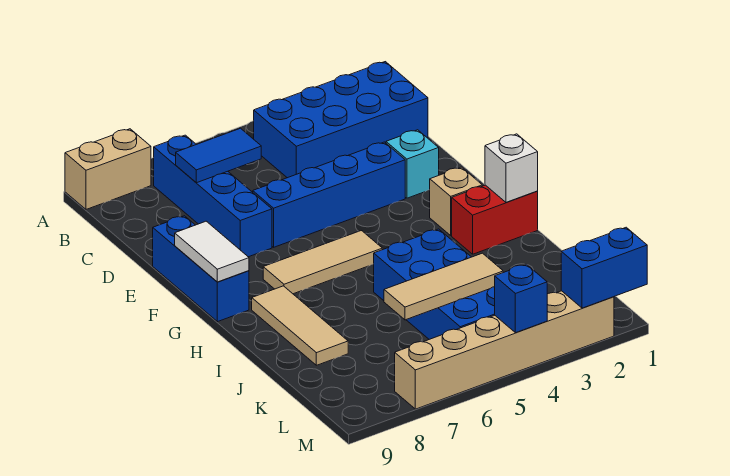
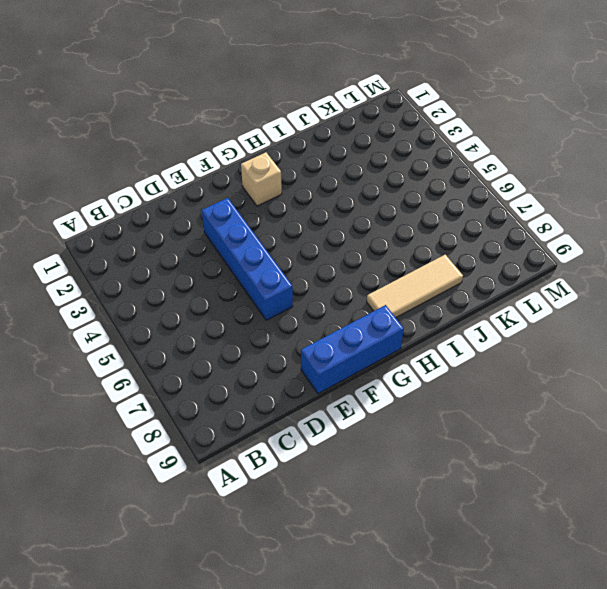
none -> tan 1x2 brick [65,129,151,209]
none -> blue 2x4 brick [254,62,428,178]
none -> blue 1x4 brick [154,135,272,257]

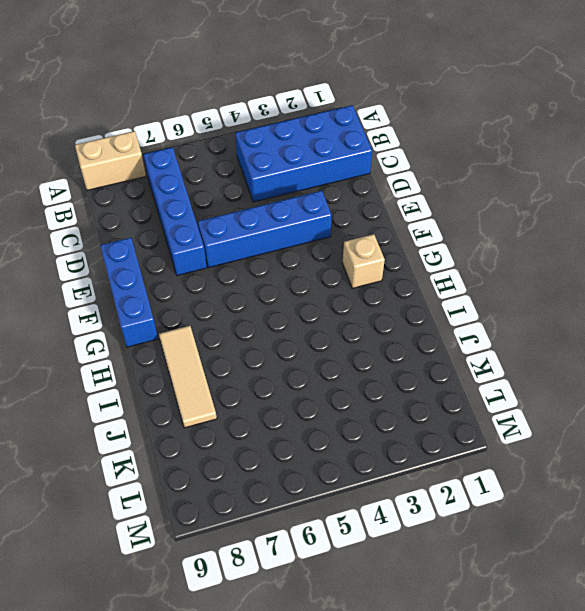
none -> cyan 1x1 brick [386,130,439,198]
none -> tan 1x3 tile [263,231,382,294]
none -> red 1x2 brick [452,185,538,254]

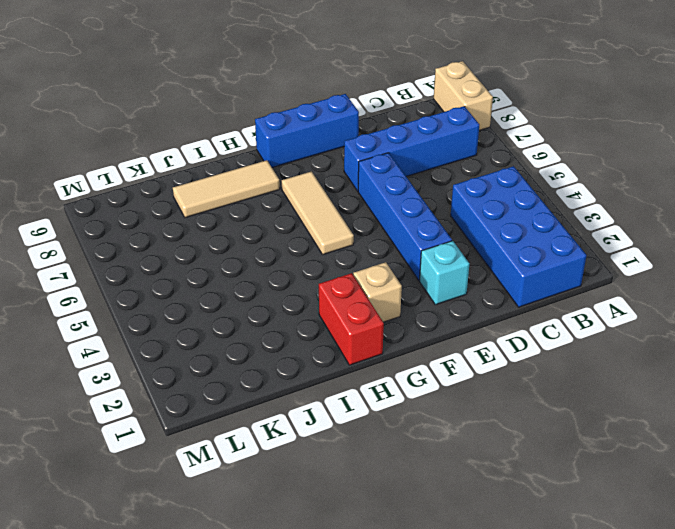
none -> blue 2x4 brick [374,229,495,339]
none -> tan 1x6 brick [395,291,614,409]
none -> blue 1x2 tile [176,128,261,183]

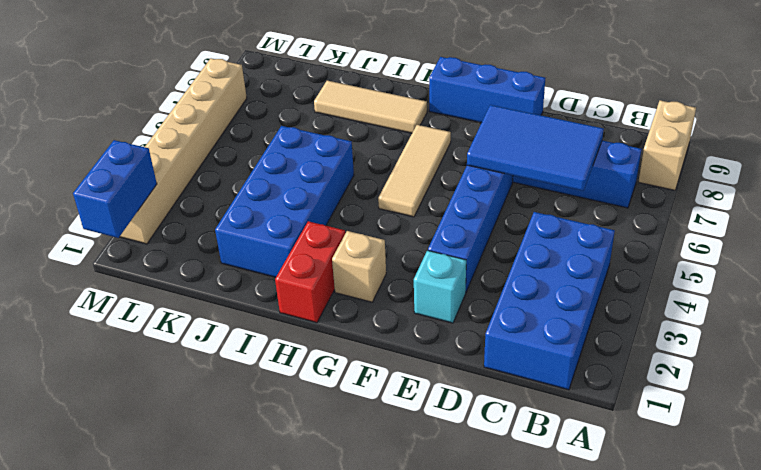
blue 2x3 tile [467,105,604,191] -> blue 1x2 tile [176,128,261,183]
blue 2x4 brick [215,126,354,277] -> blue 2x4 brick turned to [374,229,495,339]
none -> white 1x2 tile [175,221,249,282]
none -> white 1x1 brick [485,134,538,202]
none -> tan 1x3 tile [384,253,503,320]

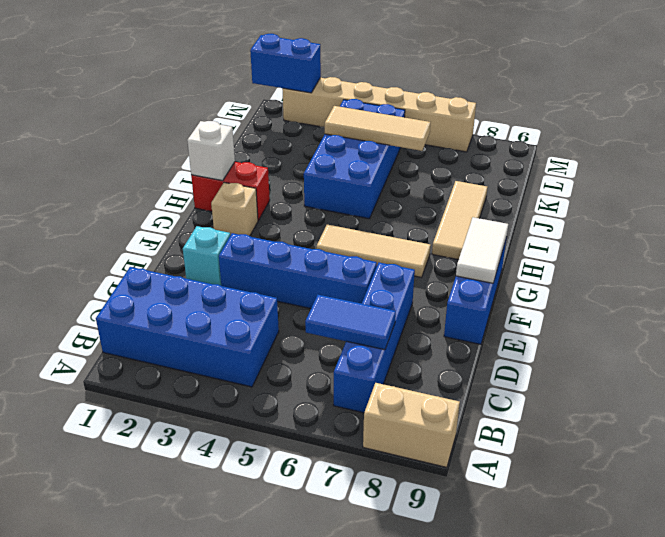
none -> blue 1x1 brick [495,264,547,333]

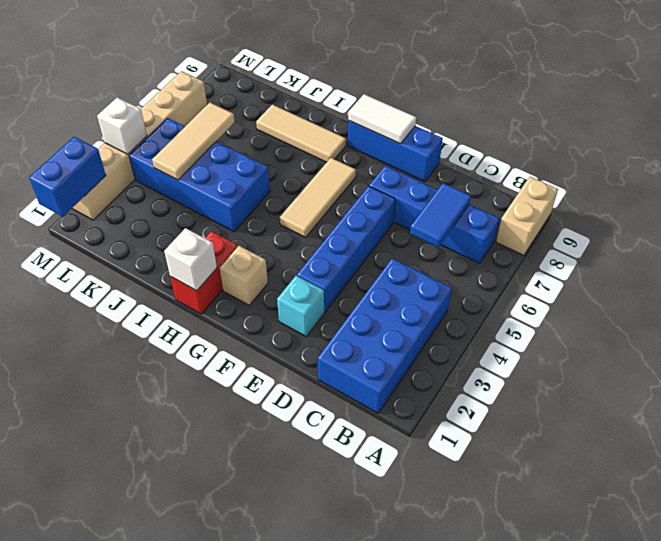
white 1x1 brick [97,97,147,154] -> blue 1x1 brick [495,264,547,333]

